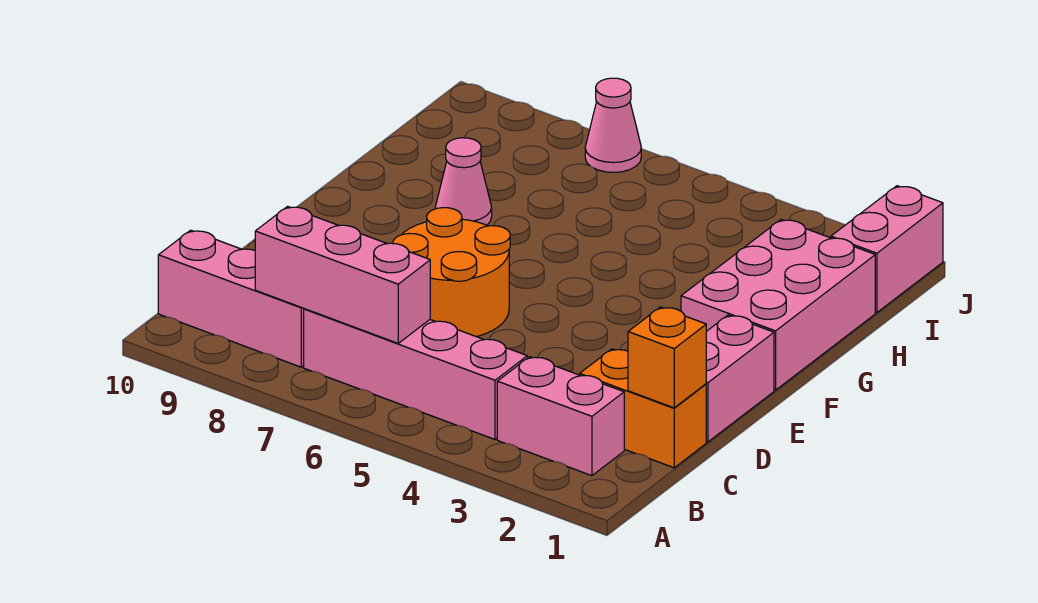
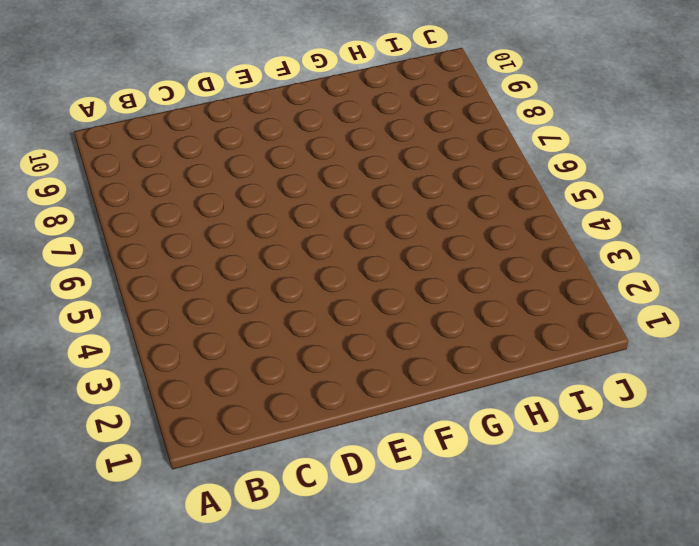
none -> pink 1x2 brick [497,357,624,476]
none -> pink 1x4 brick [304,309,527,439]
none -> pink 1x3 brick [158,230,304,367]

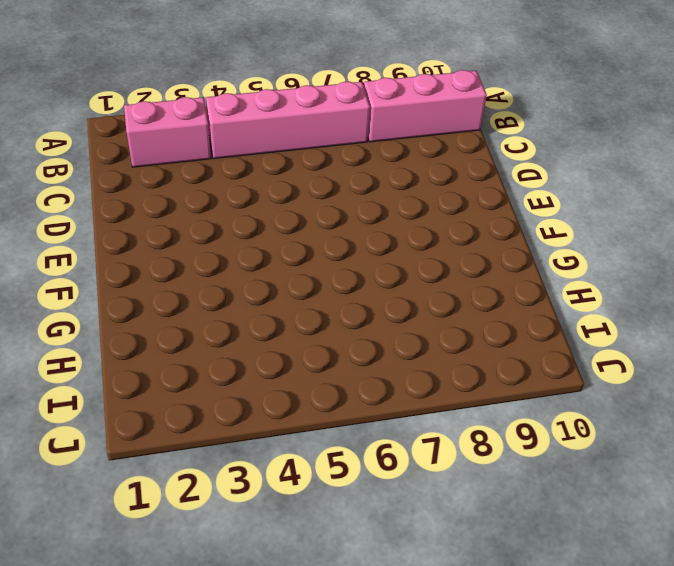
none -> orange 1x2 brick [580,349,706,468]
none -> pink 1x2 brick [706,315,774,442]
none -> orange 2x2 round brick [393,208,510,337]

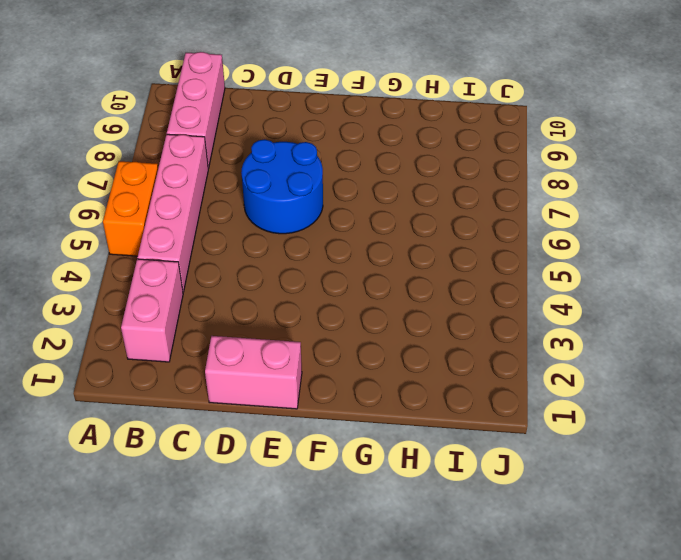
orange 1x2 brick [103,161,158,256] -> orange 1x2 brick moved to [580,349,706,468]
blue 2x2 round brick [241,140,323,234] -> orange 2x2 round brick [393,208,510,337]
none -> pink 2x3 brick [681,220,875,390]
none -> pink 1x1 cone [435,138,492,225]
none -> pink 1x2 brick [831,186,943,312]

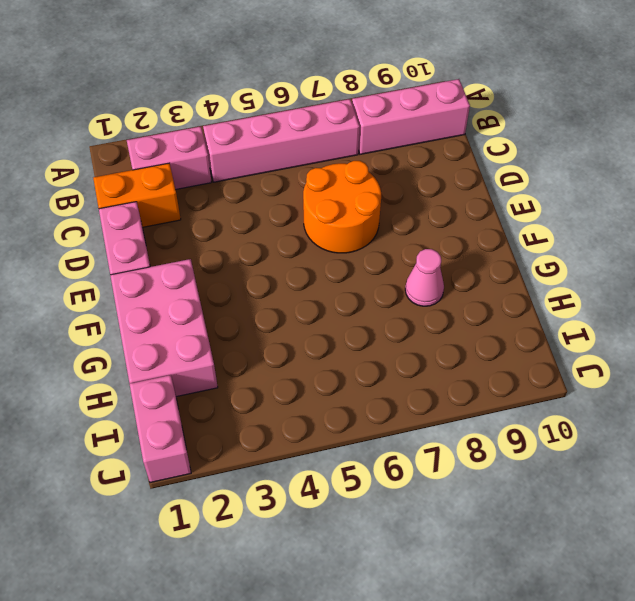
none -> pink 1x1 cone [585,78,641,172]
none -> pink 1x3 brick [255,206,430,343]
none -> orange 1x1 brick [628,307,706,408]

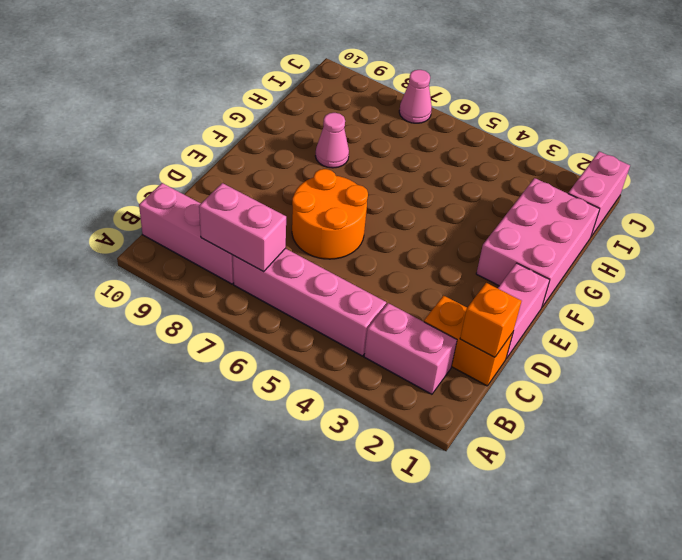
pink 1x2 brick [199,183,286,272] -> pink 1x3 brick [255,206,430,343]

